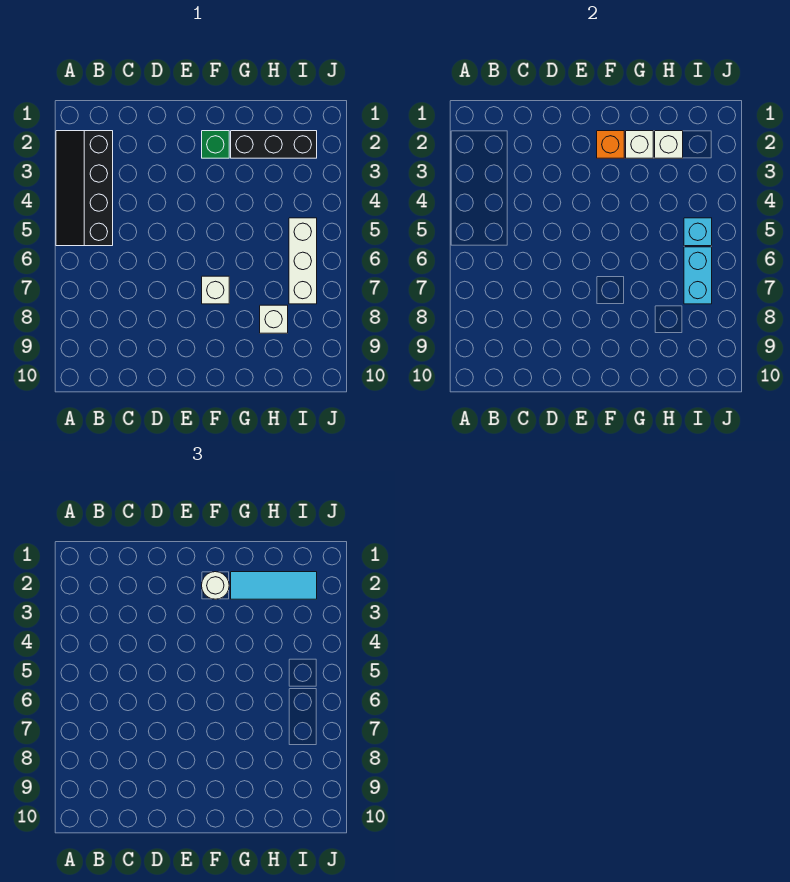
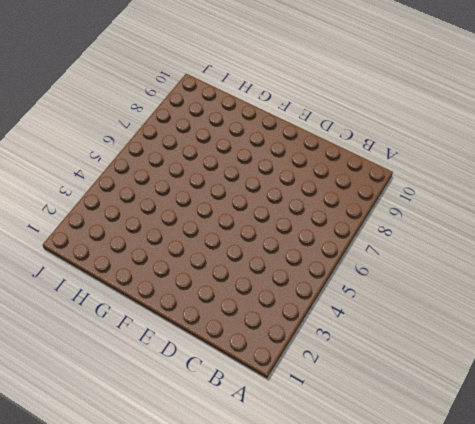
none -> black 2x4 slope [56,131,113,246]
none -> green 1x1 brick [202,131,229,158]
none -> white 1x1 brick [202,276,229,304]

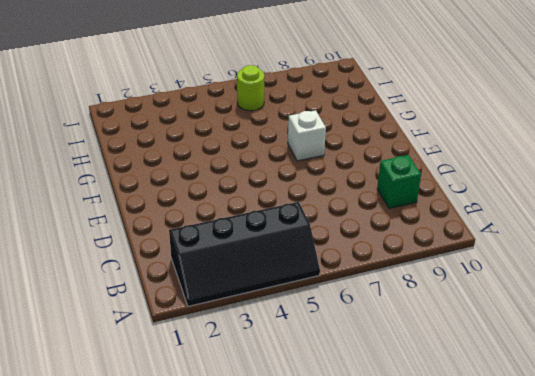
green 1x1 brick [377,155,421,208] -> green 1x1 brick moved to [202,131,229,158]
lime 1x1 round brick [237,65,264,111] -> white 1x3 brick [289,218,317,304]
none -> black 1x3 brick [231,131,317,158]
none -> white 1x1 brick [260,305,288,333]
none -> orange 1x1 brick [597,131,624,158]

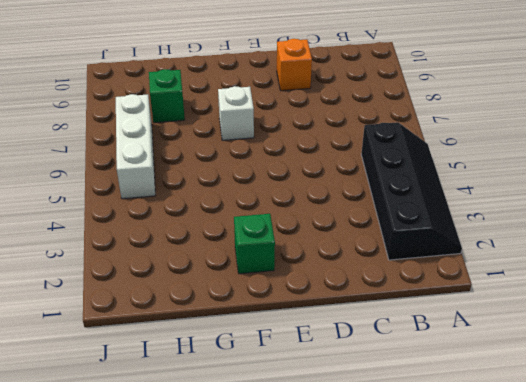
orange 1x1 brick [277,39,312,91] -> orange 1x1 brick moved to [597,131,624,158]
green 1x1 brick [149,69,185,123] -> white 1x1 brick [260,305,288,333]
none -> black 1x3 brick [231,131,317,158]
none -> white 1x1 brick [626,131,653,158]
none -> white 1x1 brick [655,131,683,158]

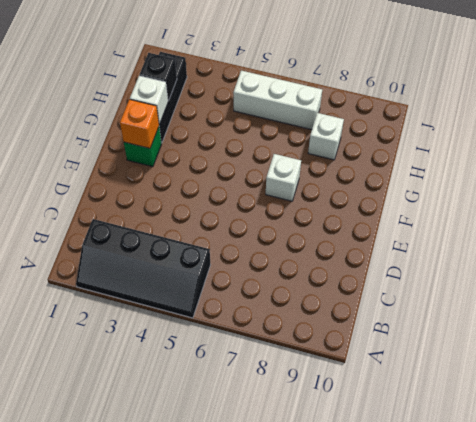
black 1x1 brick [139,53,177,101] -> white 1x1 brick [655,131,683,158]
none -> cyan 1x1 brick [684,218,712,246]
none -> cyan 1x2 brick [684,247,712,304]
none -> white 1x1 round brick [202,572,229,599]

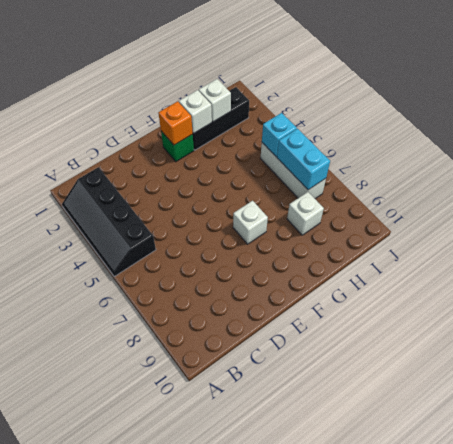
none -> white 1x1 round brick [202,572,229,599]
none -> cyan 1x3 tile [231,572,317,599]

